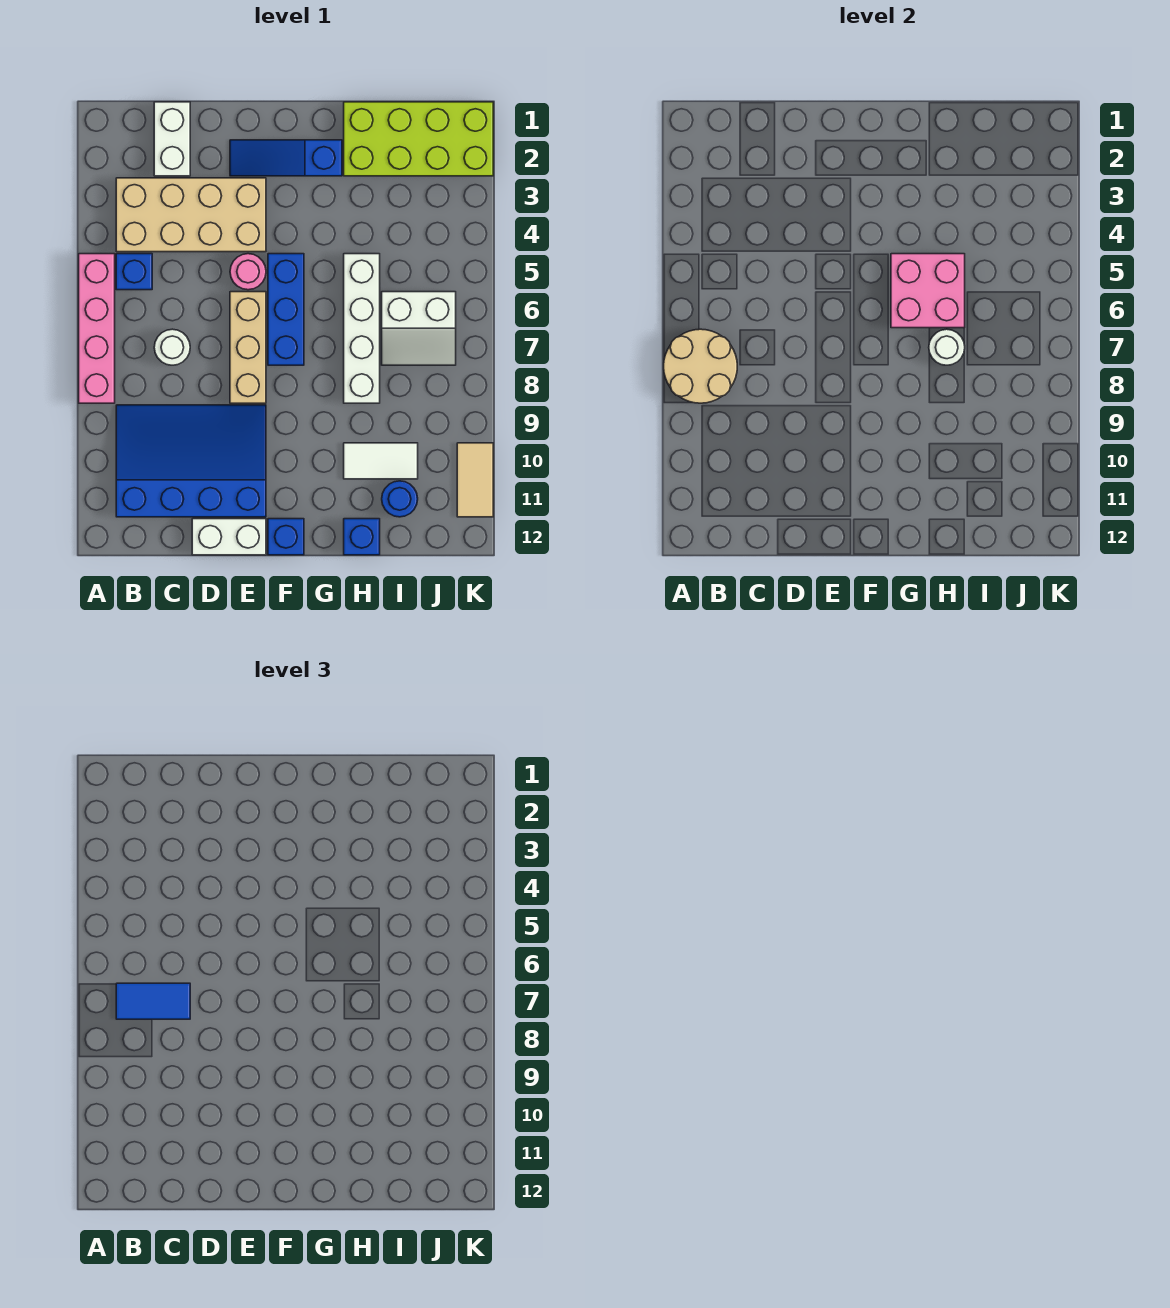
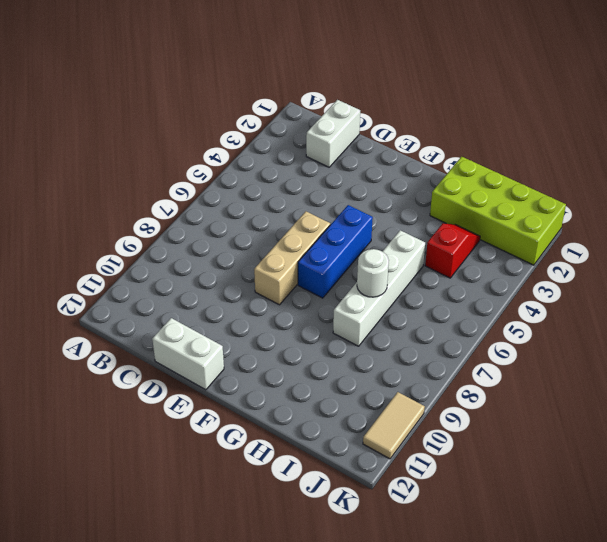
red 1x2 slope [425,223,480,278] -> none
none -> pink 1x4 brick [79,254,115,403]
none -> tan 2x4 brick [116,178,266,252]
none -> blue 1x1 brick [116,254,152,290]

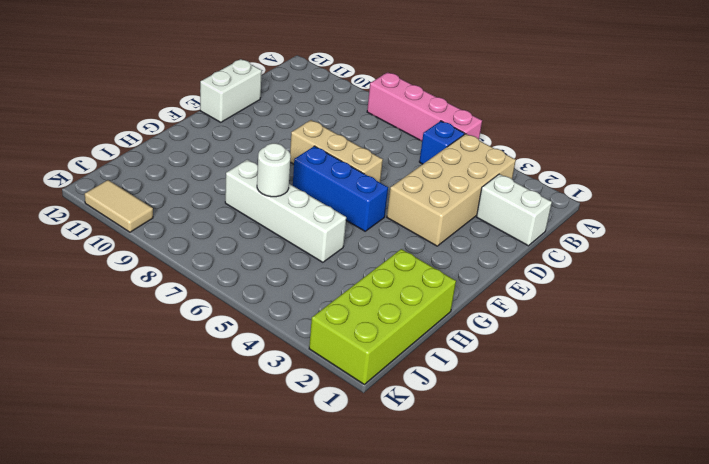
none -> blue 3x4 slope [116,405,266,517]
none -> white 1x1 round brick [154,329,190,365]
none -> blue 1x3 slope [230,140,342,176]

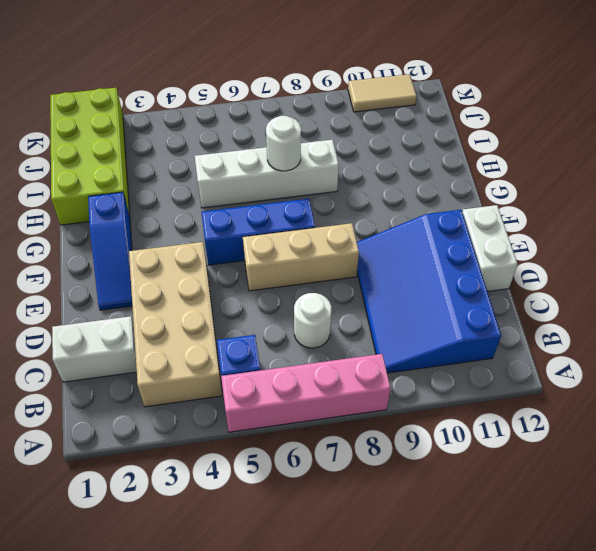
none -> pink 1x1 round brick [230,254,266,290]
none -> blue 1x1 brick [268,519,304,555]
none -> white 1x2 tile [344,443,418,479]

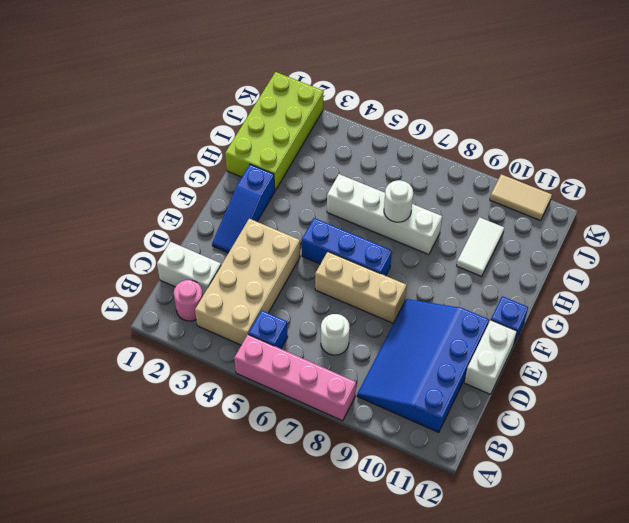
pink 1x1 round brick [174,280,203,321] -> pink 1x1 round brick moved to [230,254,266,290]
none -> blue 1x1 brick [344,519,380,555]
none -> white 2x2 slope [382,292,456,365]
none -> blue 1x1 round brick [382,481,418,517]

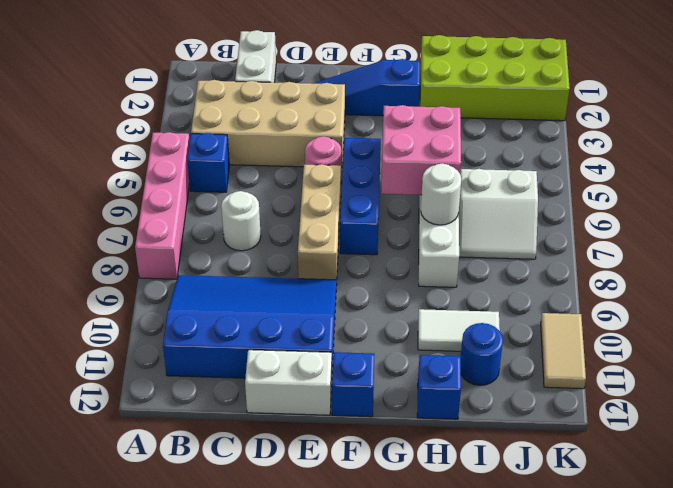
none -> tan 2x2 round brick [664,329,737,403]
none -> blue 1x2 tile [116,983,190,1019]

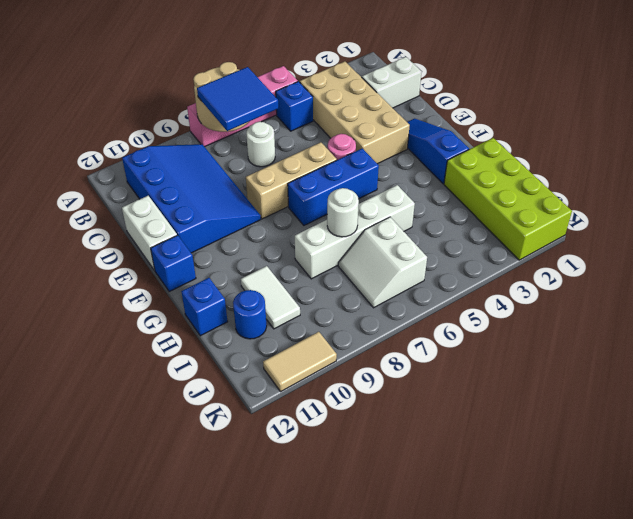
blue 2x2 tile [197,67,278,131] -> blue 1x2 tile [116,983,190,1019]
none -> pink 2x2 brick [891,254,965,328]

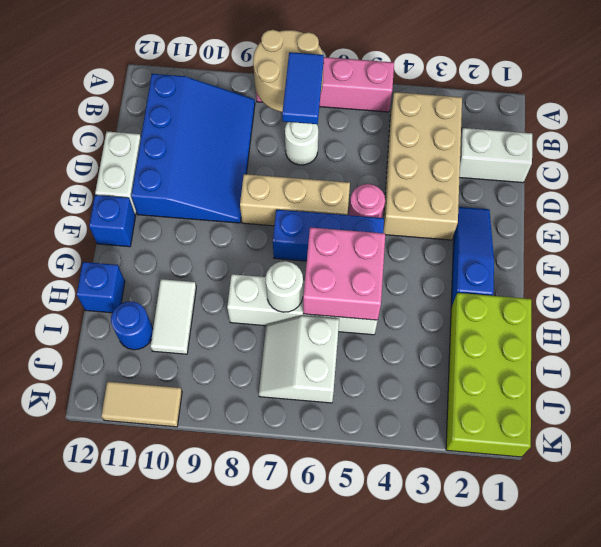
none -> blue 1x1 brick [116,254,152,290]

